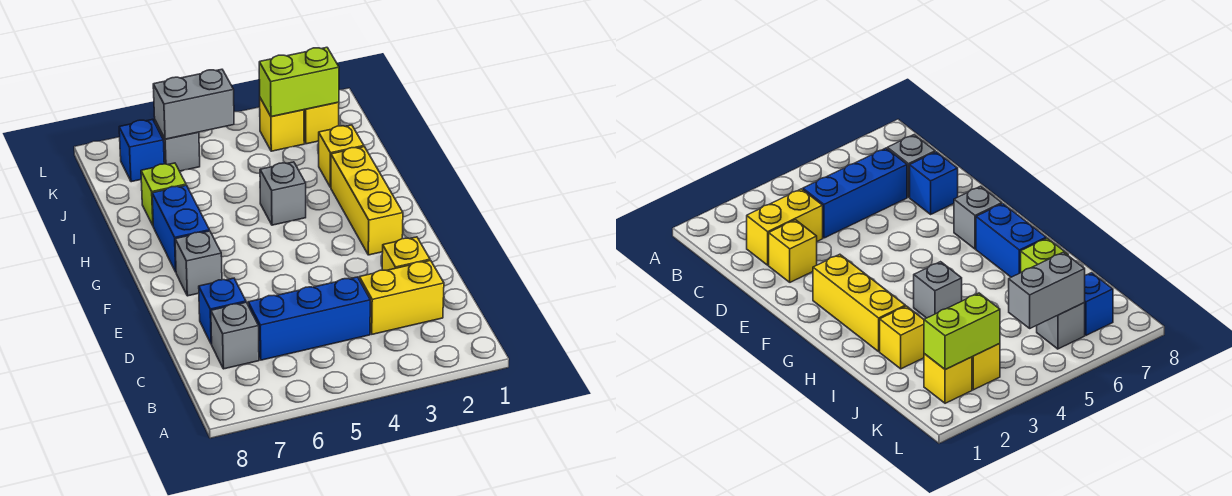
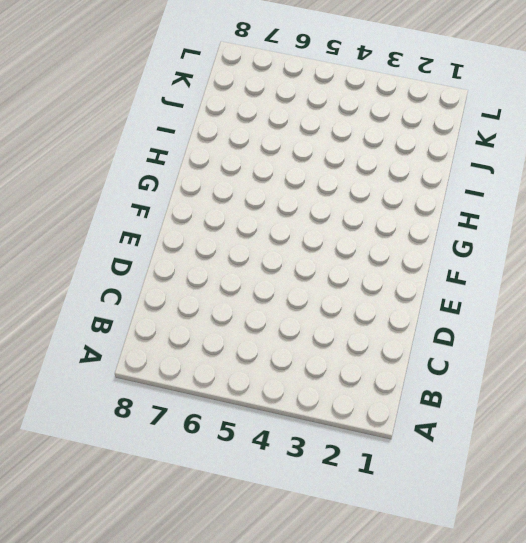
none -> yellow 1x2 brick [359,261,444,334]
none -> blue 1x3 brick [248,277,370,360]
none -> grey 1x1 brick [211,302,259,369]

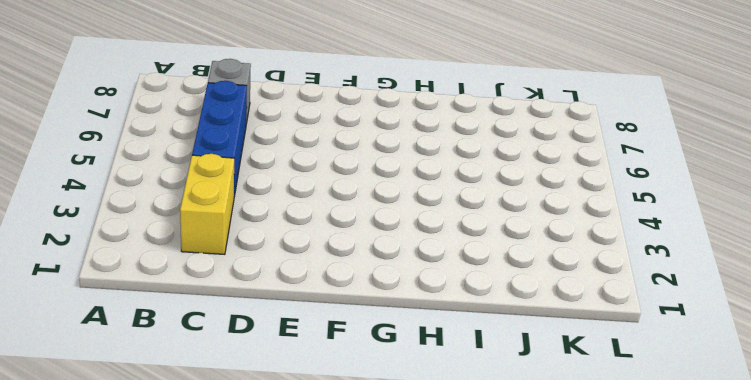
none -> yellow 1x1 brick [382,237,430,270]
none -> blue 1x1 brick [199,278,246,344]
none -> yellow 1x3 brick [331,147,403,255]

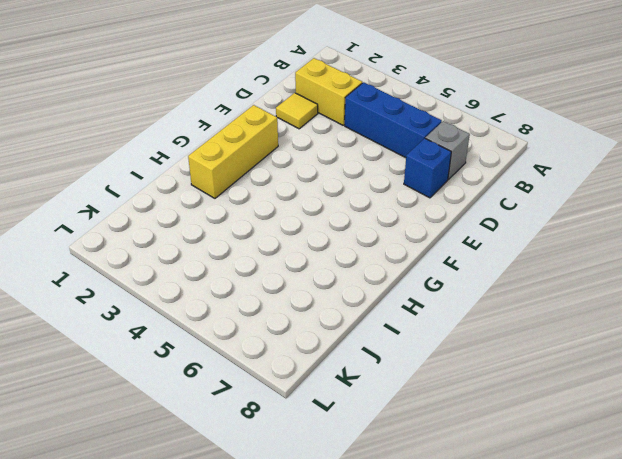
yellow 1x1 tile [276,93,318,129] -> yellow 1x1 brick [382,237,430,270]
none -> grey 1x1 brick [175,231,222,296]
none -> blue 1x2 brick [152,185,209,272]
none -> grey 1x1 brick [260,162,306,225]

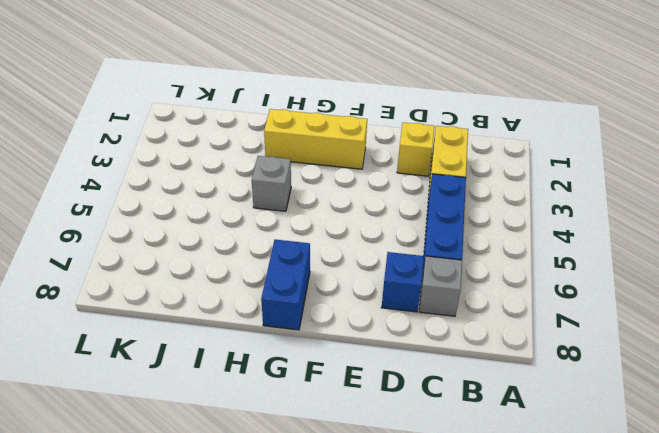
blue 1x2 brick [261,240,310,330] -> blue 1x2 brick turned to [152,185,209,272]
none -> grey 1x1 brick [175,231,222,296]
none -> yellow 1x1 brick [319,125,364,187]
none -> lime 1x1 brick [141,163,186,225]

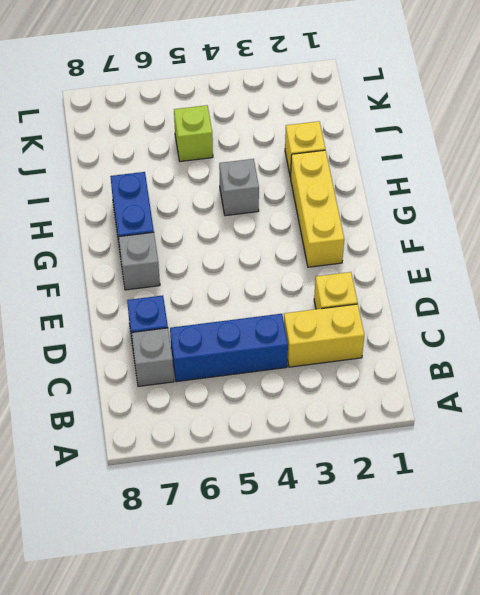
lime 1x1 brick [174,105,213,162] -> lime 1x1 brick moved to [141,163,186,225]
none -> yellow 1x1 brick [304,102,339,144]
none -> yellow 1x1 brick [260,98,304,151]
none -> grey 1x1 brick [155,121,200,171]

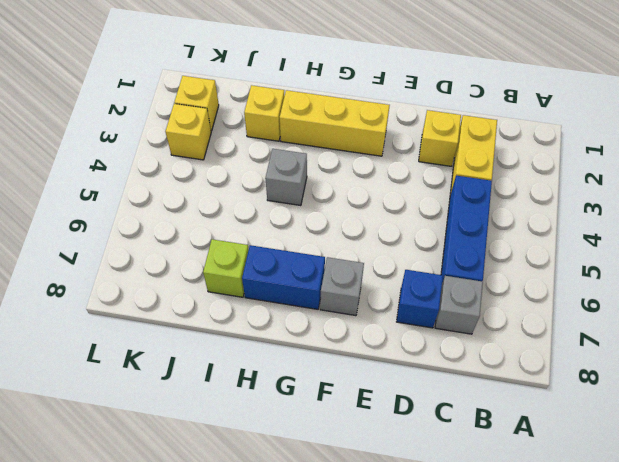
none -> grey 1x1 brick [155,121,200,171]
none -> blue 1x1 brick [119,119,164,182]
none -> lime 1x2 brick [259,47,339,117]

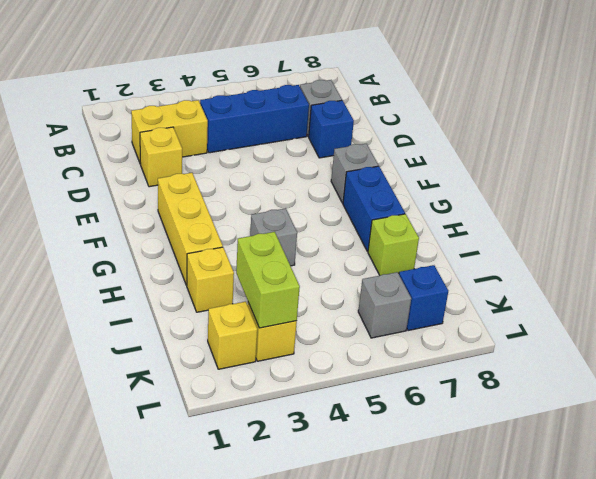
lime 1x2 brick [236,232,300,328] -> lime 1x2 brick turned to [259,47,339,117]
none -> grey 1x2 brick [153,69,234,139]

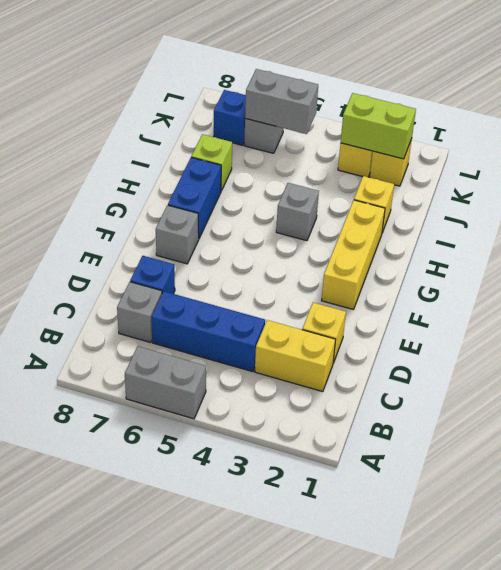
grey 1x2 brick [125,346,206,419] -> none

